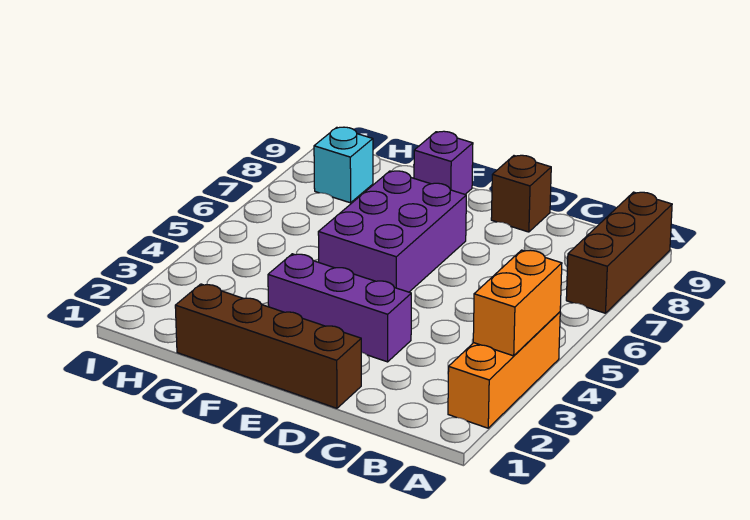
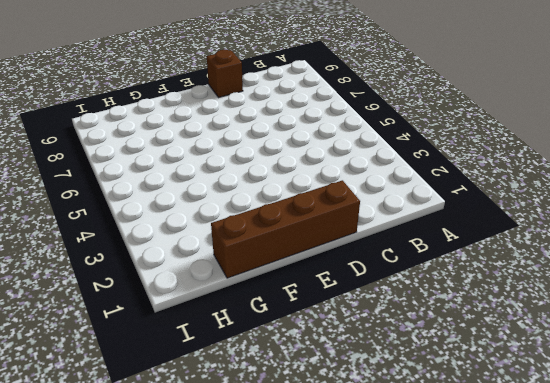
none -> orange 1x3 brick [448,312,560,428]
none -> brown 1x3 brick [566,192,672,313]

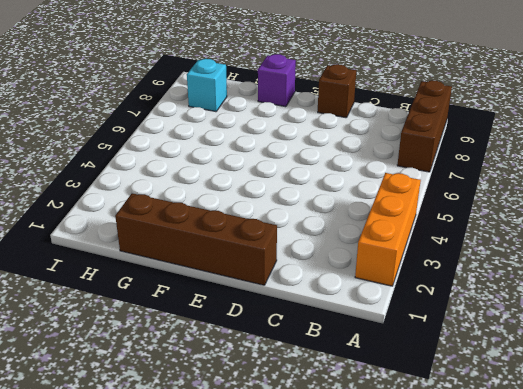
none -> purple 1x3 brick [268,254,411,362]
none -> purple 2x3 brick [318,171,466,292]

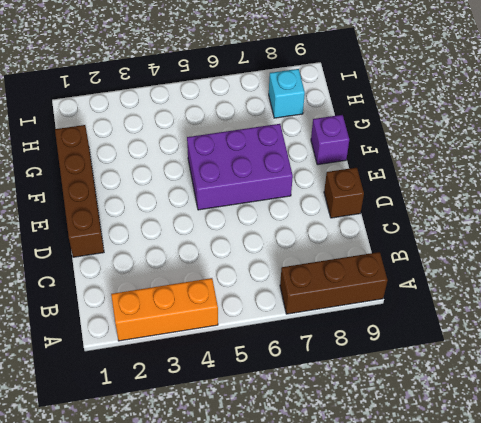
none -> purple 1x3 brick [268,254,411,362]
none -> orange 1x2 brick [473,250,562,356]

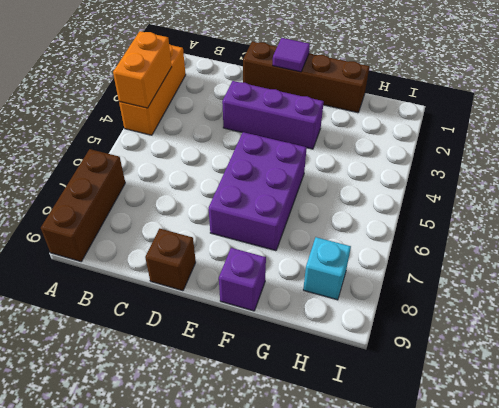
purple 1x1 tile [273,38,310,72] -> none

